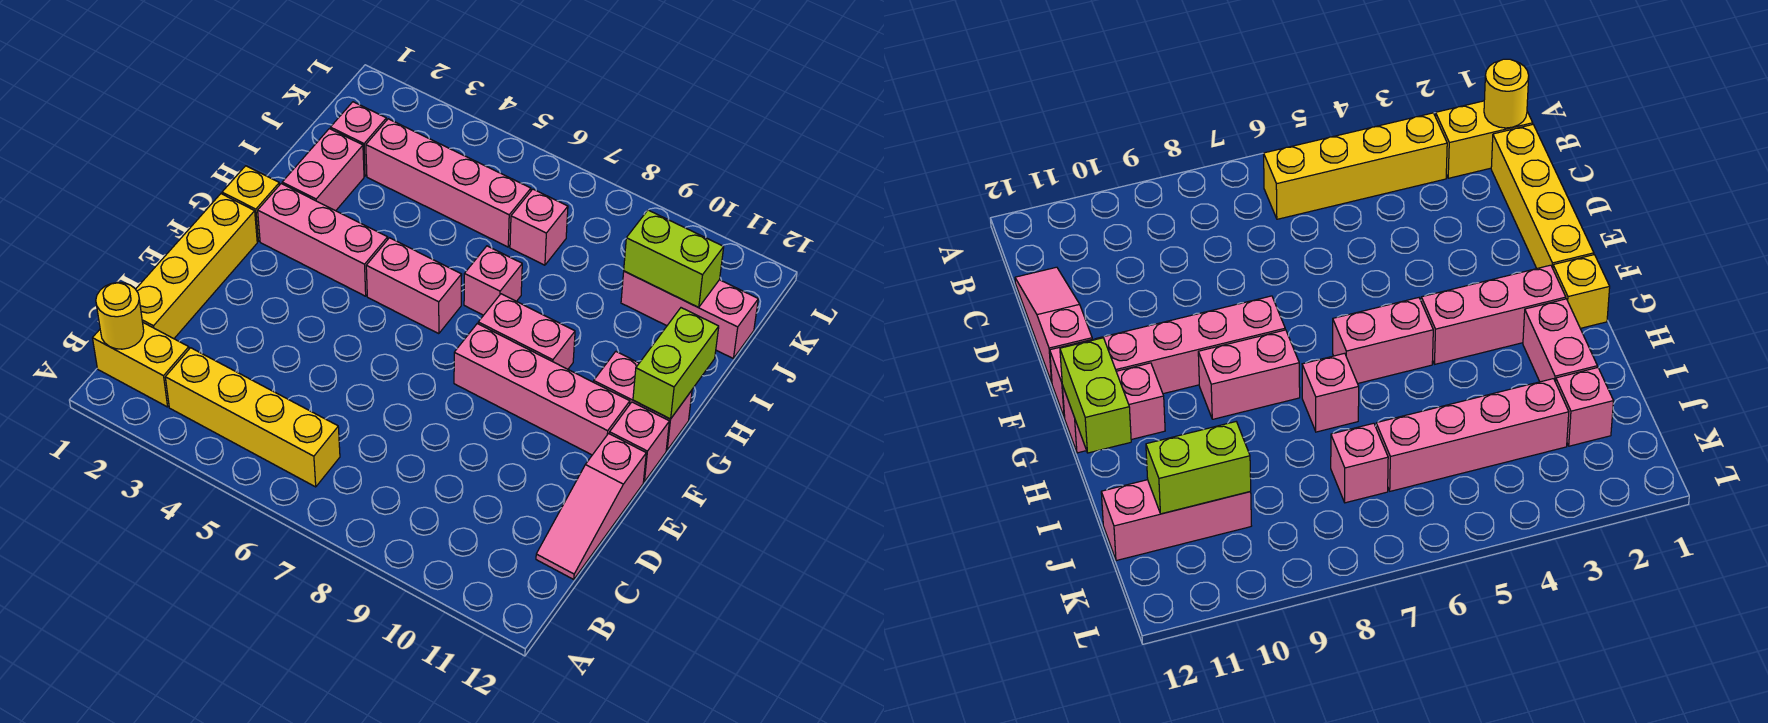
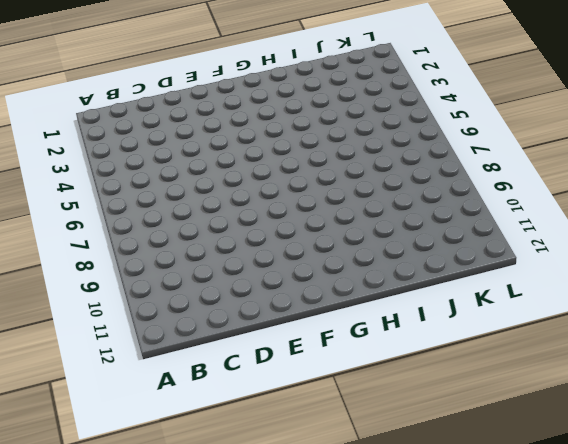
none -> yellow 1x2 brick [93,323,189,407]
none -> yellow 1x4 brick [165,348,340,487]
none -> yellow 1x4 brick [136,194,257,339]

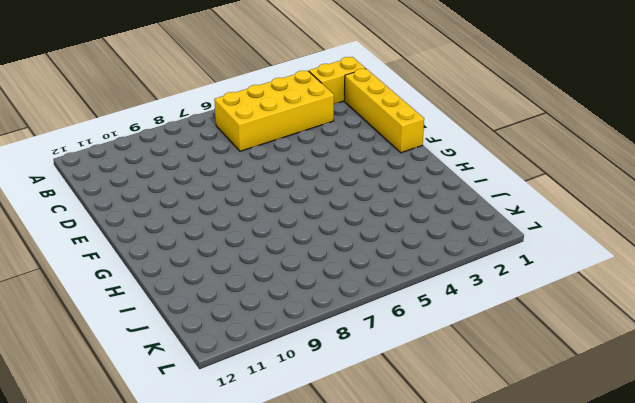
yellow 2x4 brick [214,71,334,151] -> yellow 1x4 brick [165,348,340,487]
none -> pink 1x3 slope [536,433,646,580]
none -> pink 1x4 brick [454,324,630,455]
none -> pink 1x1 brick [609,402,669,482]

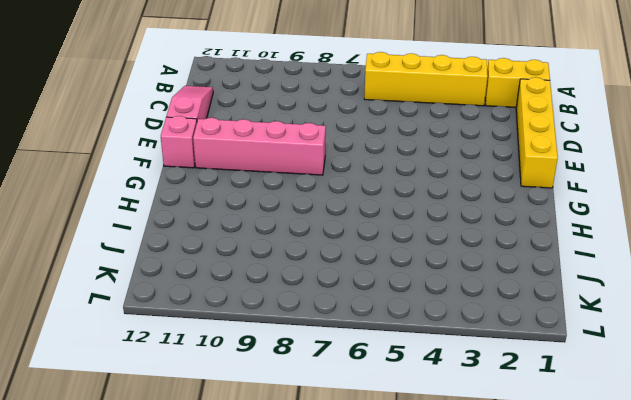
none -> yellow 1x1 brick [222,166,279,241]
none -> pink 1x3 brick [258,184,388,296]
none -> pink 1x2 brick [366,238,462,334]

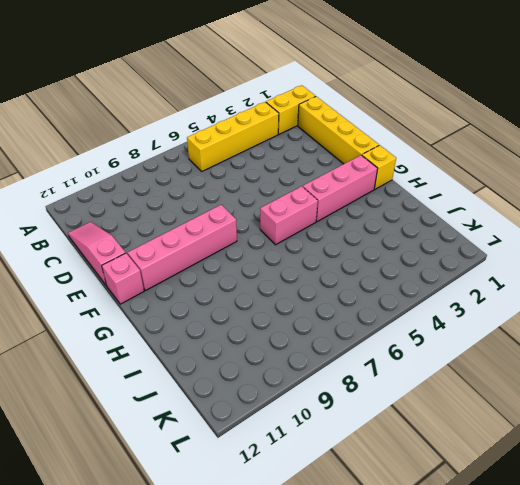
none -> pink 1x2 brick [478,294,575,369]
none -> pink 1x2 brick [594,352,692,450]
none -> pink 1x2 brick [282,129,364,211]

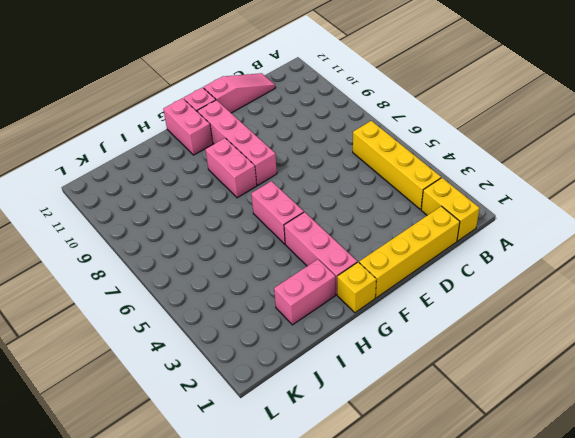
none -> pink 1x1 brick [464,246,522,315]
none -> pink 1x1 brick [330,102,386,176]
none -> pink 1x4 brick [366,119,531,247]

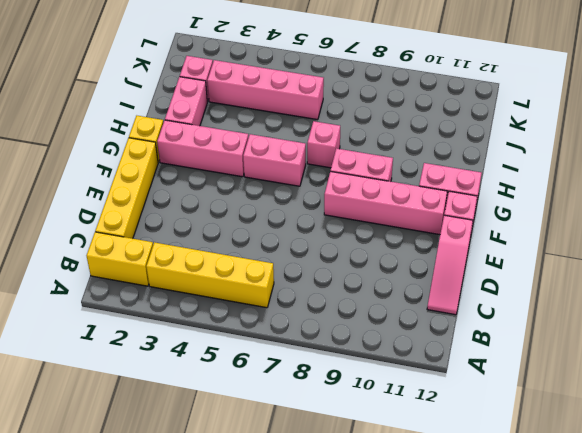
none -> pink 1x1 brick [510,189,568,265]
none -> pink 1x3 brick [621,271,758,358]
none -> yellow 1x1 round brick [96,282,144,349]

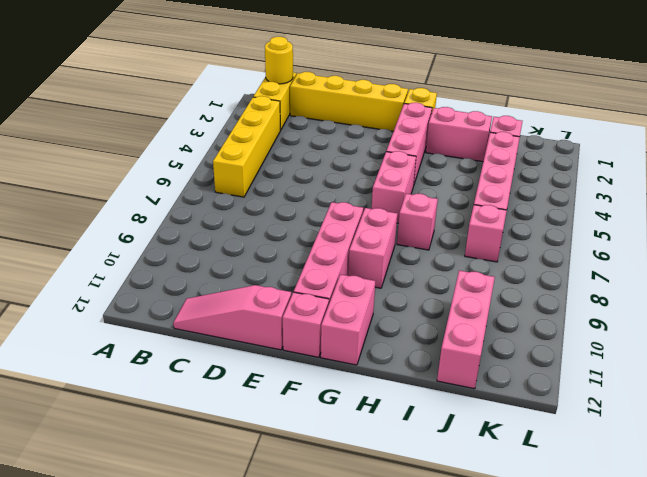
none -> lime 1x2 brick [633,308,719,419]
none -> lime 1x2 brick [624,210,724,307]

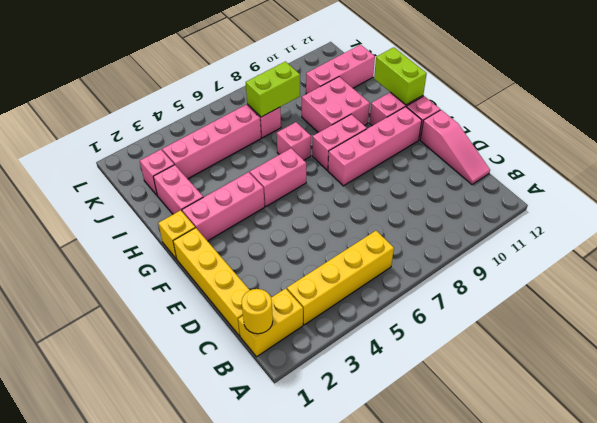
pink 2x2 brick [302,77,370,133] -> none
lime 1x2 brick [246,62,300,117] -> lime 1x2 brick moved to [624,210,724,307]

